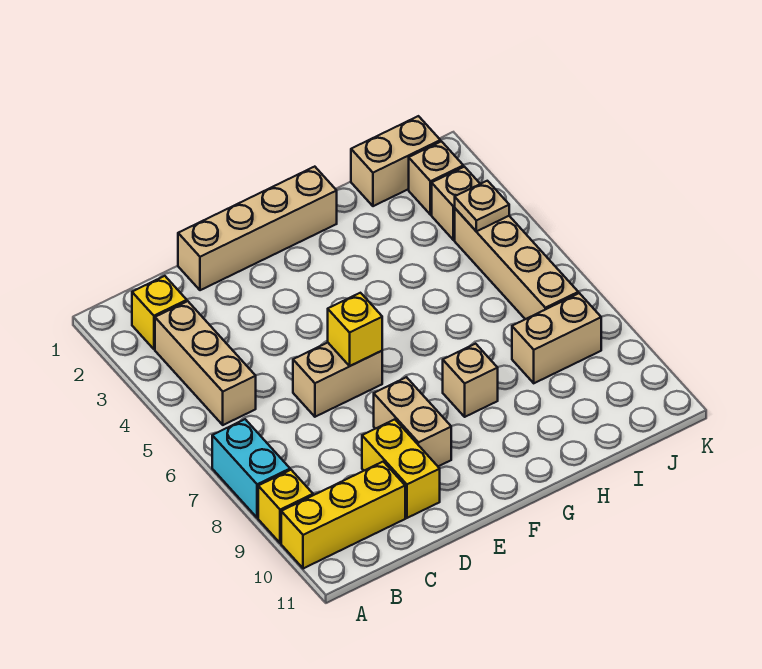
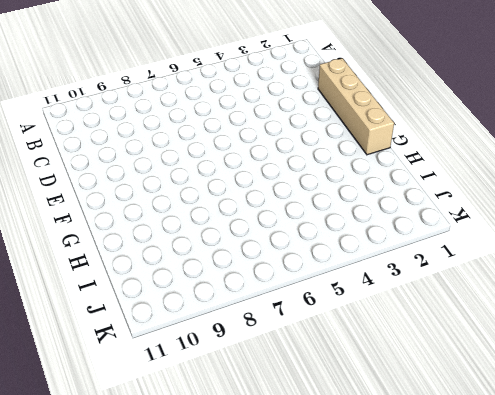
none -> cyan 1x2 brick [212,419,290,518]
none -> yellow 1x1 brick [258,470,313,543]
none -> yellow 1x3 brick [281,462,405,569]

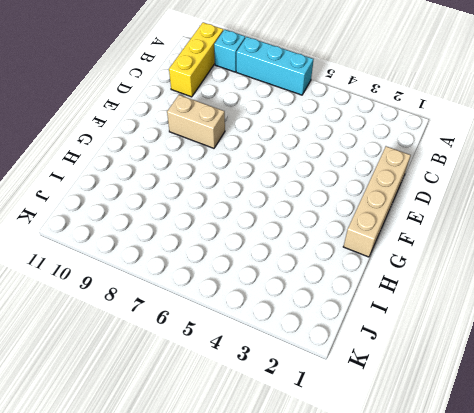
cyan 1x3 brick [236,37,313,95] -> cyan 1x2 brick [212,419,290,518]
cyan 1x1 brick [214,30,245,72] -> yellow 1x1 brick [258,470,313,543]
none -> yellow 1x1 brick [132,276,187,349]
none -> tan 1x3 brick [155,301,256,425]
none -> tan 1x2 brick [293,343,382,417]

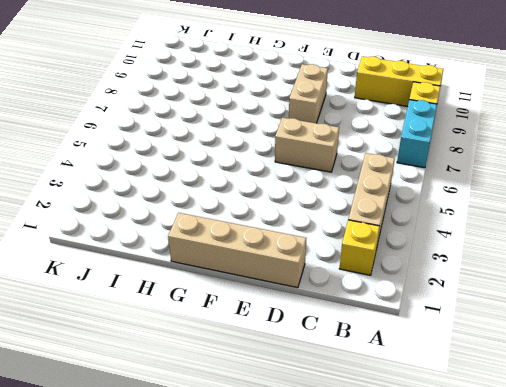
none -> yellow 1x2 brick [362,419,440,518]
none -> tan 1x1 brick [443,344,498,417]
none -> tan 1x2 brick [351,116,440,206]

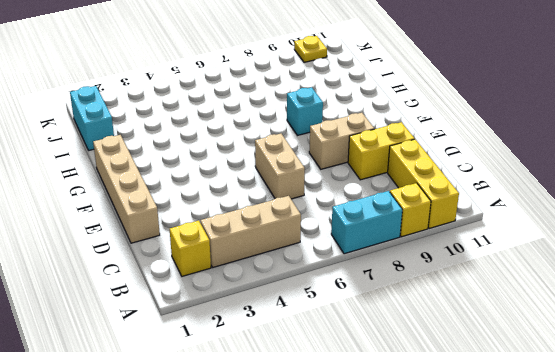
cyan 1x1 brick [287,87,323,136] -> tan 1x1 brick [443,344,498,417]
cyan 1x2 brick [70,86,114,150] -> tan 1x2 brick [351,116,440,206]
yellow 1x1 plate [294,36,327,62] -> none
none -> tan 1x2 brick [512,293,601,383]
none -> tan 1x1 brick [409,141,463,215]
none -> tan 1x1 brick [432,167,480,240]

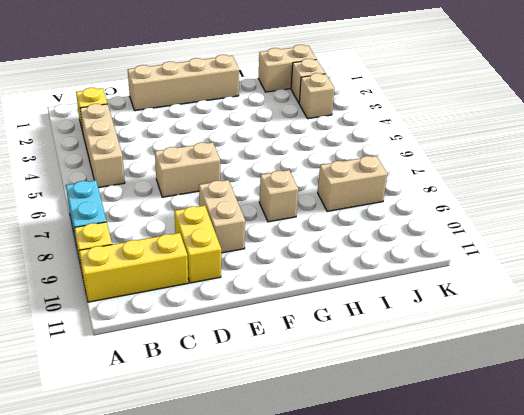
none -> tan 1x4 brick [455,209,578,319]
none -> yellow 1x1 brick [328,293,382,366]
none -> tan 1x1 plate [455,181,509,231]

